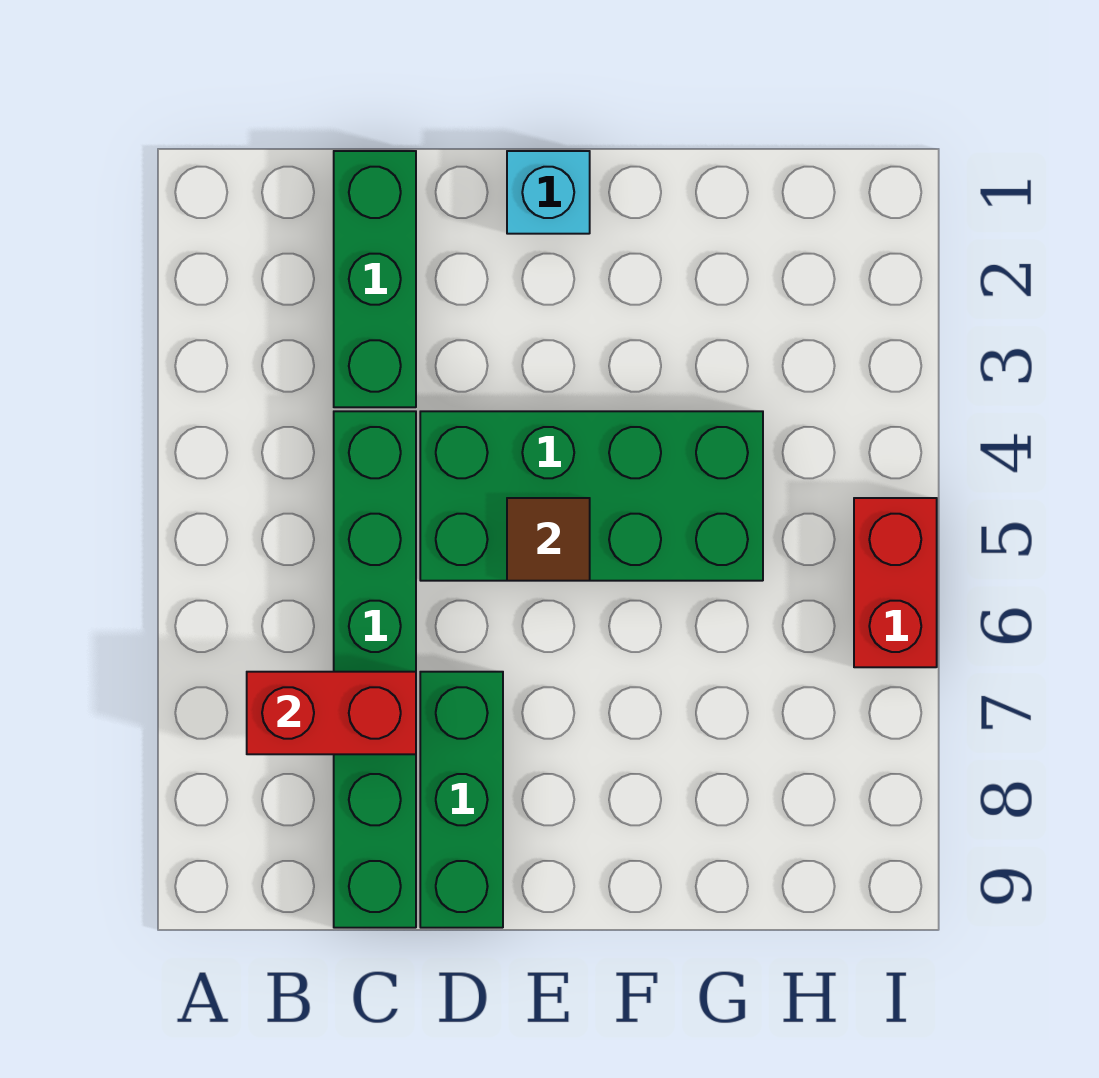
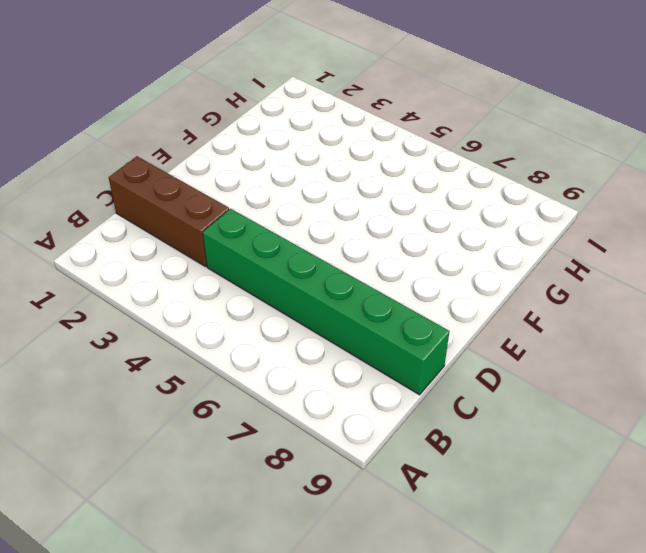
brown 1x3 brick [109,156,229,267] -> green 1x3 brick [334,151,416,407]
none -> green 2x4 brick [420,411,763,581]
none -> green 1x3 brick [420,672,503,928]

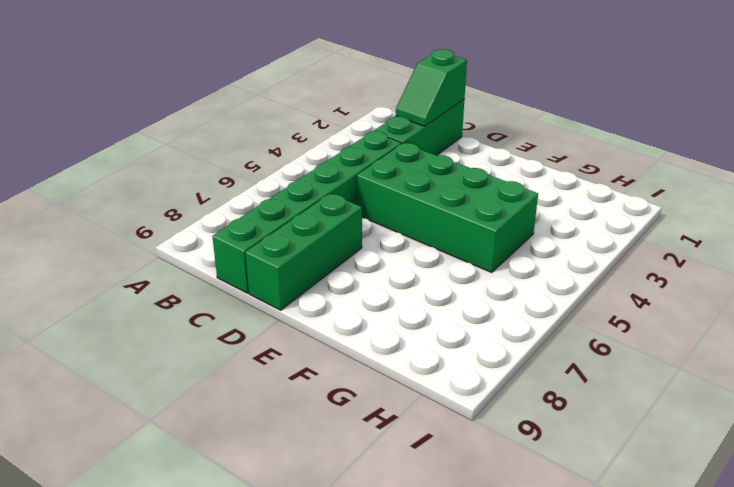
green 1x2 slope [396,49,467,126] -> none
none -> cyan 1x1 brick [507,151,590,234]
none -> red 1x2 brick [854,498,937,667]

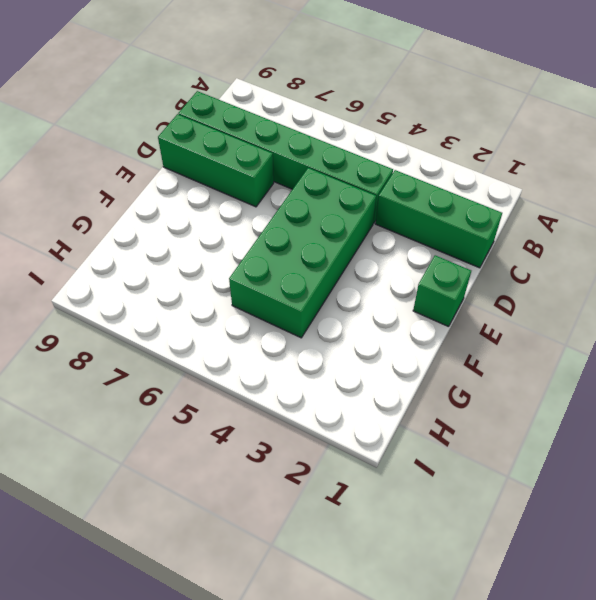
green 1x1 brick [413,255,471,327] -> cyan 1x1 brick [507,151,590,234]
none -> red 1x2 brick [854,498,937,667]
none -> red 1x2 brick [247,672,416,754]

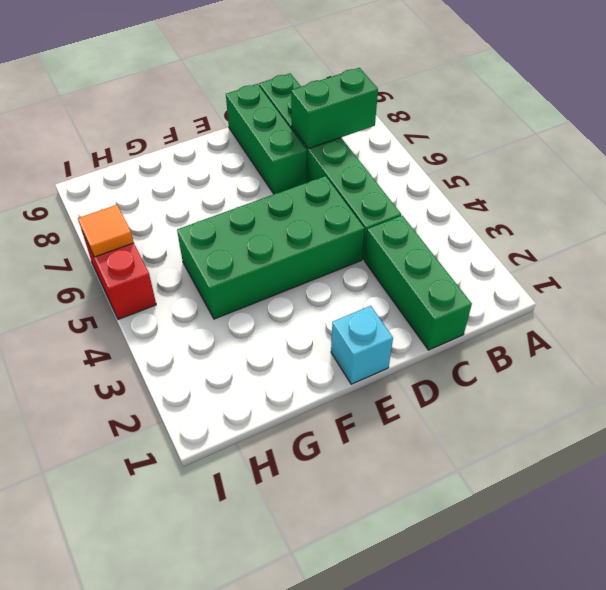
green 1x2 brick [291,68,378,149] -> red 1x2 brick [247,672,416,754]
orange 1x1 tile [78,205,134,257] -> none
none -> brown 1x1 tile [507,498,590,581]

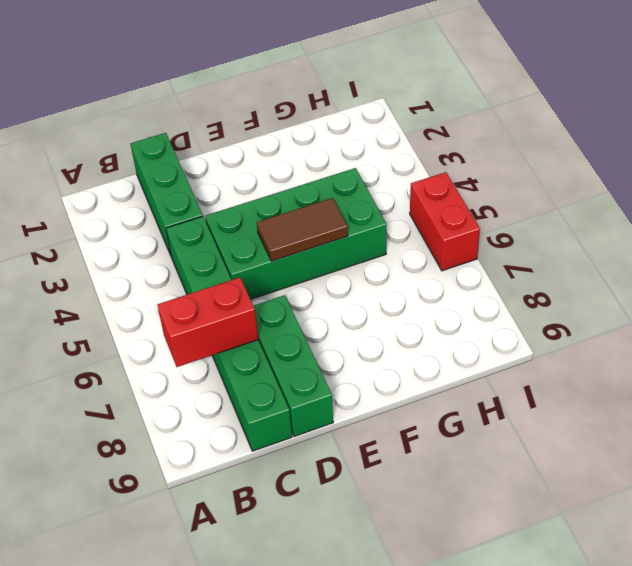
brown 1x2 tile [257,198,348,261] -> brown 1x1 tile [507,498,590,581]
none -> cyan 1x1 brick [507,151,590,234]

